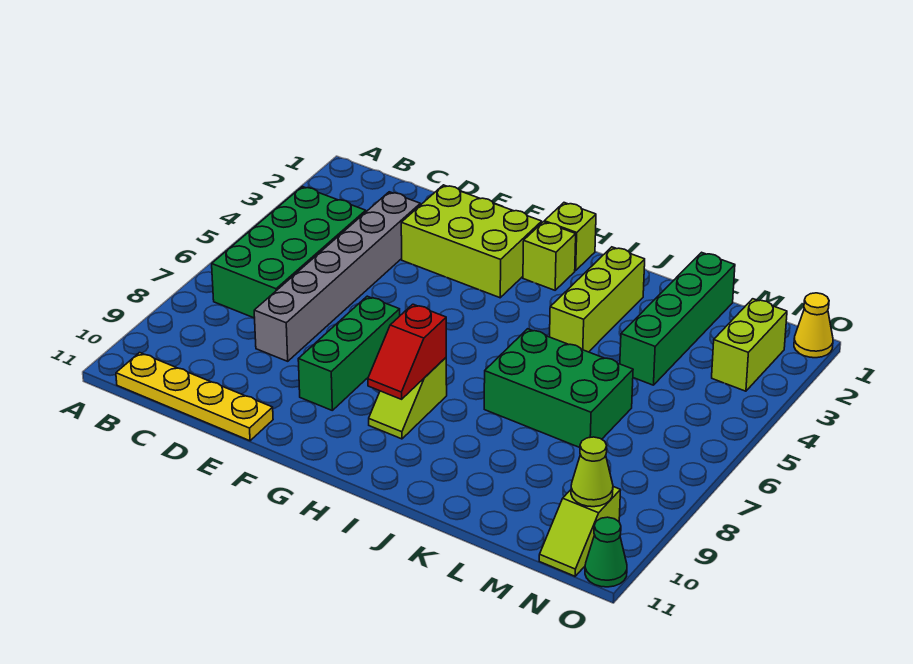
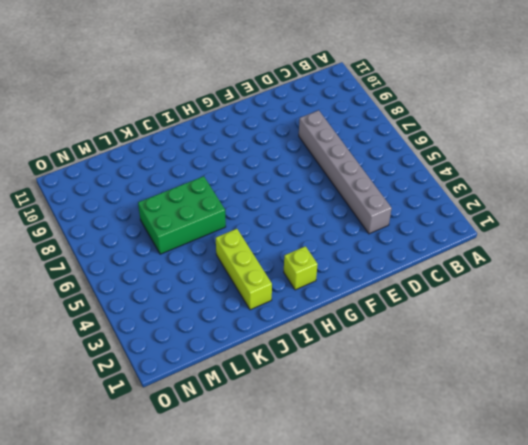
none -> green 2x4 brick [212,187,366,318]
none -> yellow 1x4 plate [116,353,273,441]
none -> lime 2x3 brick [401,185,542,298]

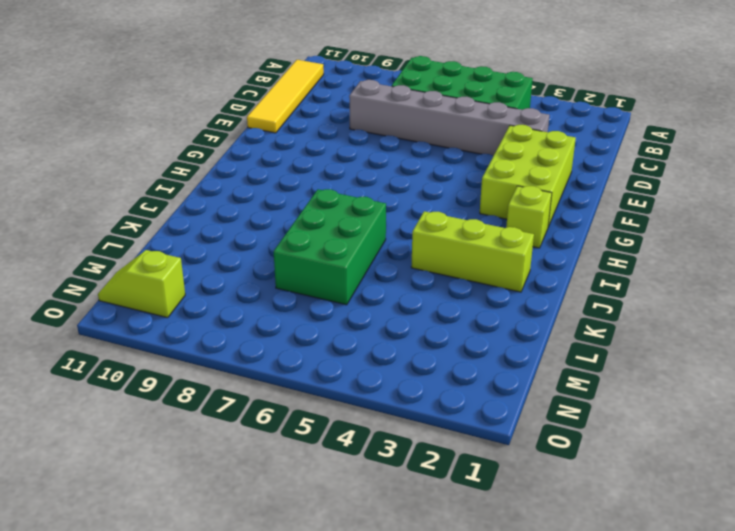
yellow 1x4 tile [247,60,324,133] -> yellow 1x4 plate [116,353,273,441]
none -> green 1x3 brick [298,296,400,410]
none -> lime 1x1 brick [544,203,596,271]
none -> lime 1x2 slope [369,358,447,439]

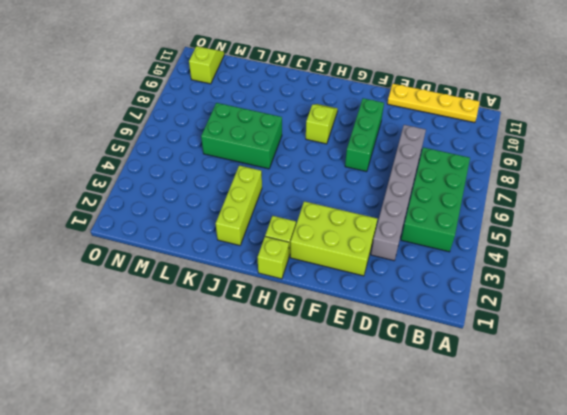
none -> green 1x4 brick [620,252,735,385]
none -> lime 1x2 brick [712,299,787,391]
none -> yellow 1x1 cone [794,293,833,358]

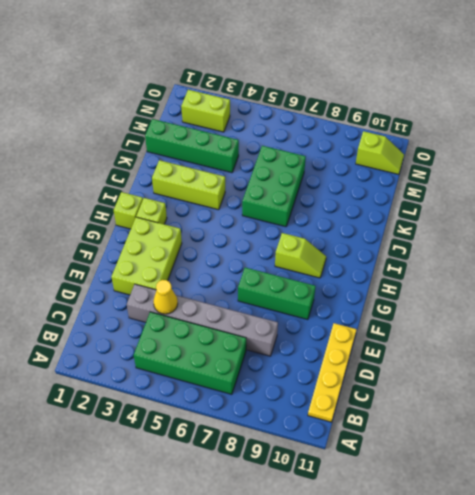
yellow 1x1 cone [153,280,178,314] -> yellow 1x1 cone moved to [794,293,833,358]
none -> green 1x1 cone [585,517,627,587]
none -> red 1x2 slope [368,304,446,399]
none -> lime 1x1 cone [571,437,613,507]

